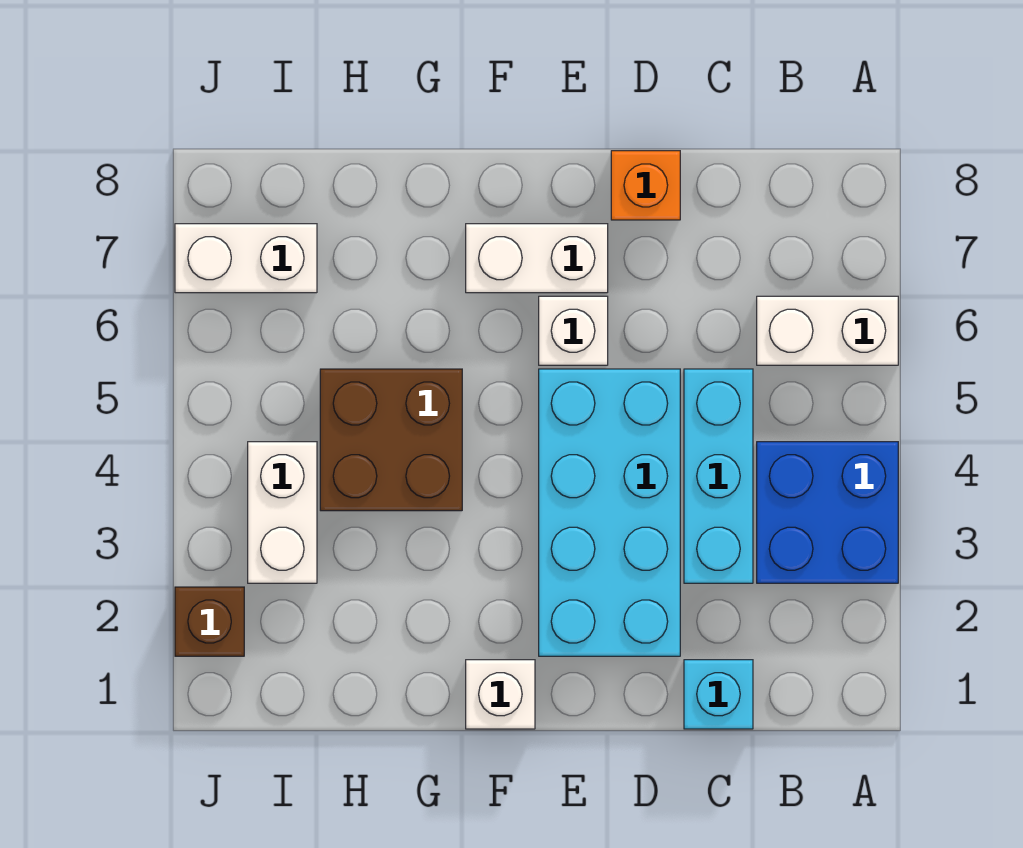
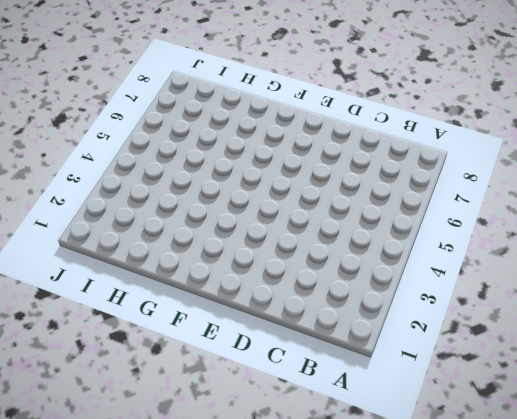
none -> blue 2x2 brick [757,442,898,583]
none -> white 1x2 brick [757,296,898,365]
none -> cyan 1x1 brick [684,660,753,729]

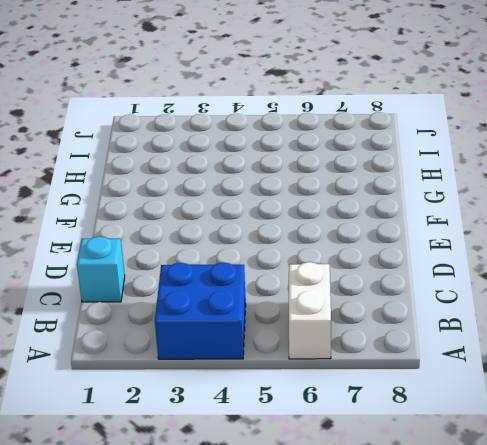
none -> cyan 1x3 brick [684,369,753,583]
none -> cyan 2x4 brick [539,369,680,656]
none -> orange 1x1 brick [611,151,680,220]

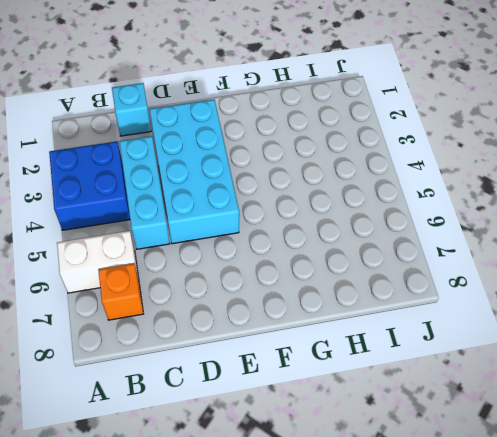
orange 1x1 brick [98,263,143,320] -> orange 1x1 brick moved to [611,151,680,220]
none -> white 1x1 brick [539,296,608,365]
none -> white 1x2 brick [466,224,608,293]
none -> white 1x1 brick [466,660,535,729]

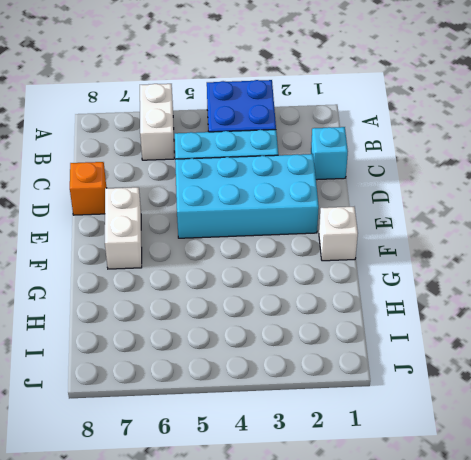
none -> white 1x1 brick [539,296,608,365]
none -> brown 2x2 brick [320,369,462,511]
none -> white 1x2 brick [248,442,317,583]

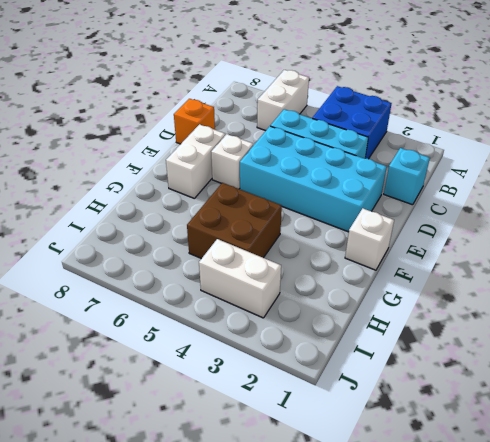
none -> white 1x2 brick [175,224,317,293]
none -> brown 1x1 brick [175,587,244,656]

